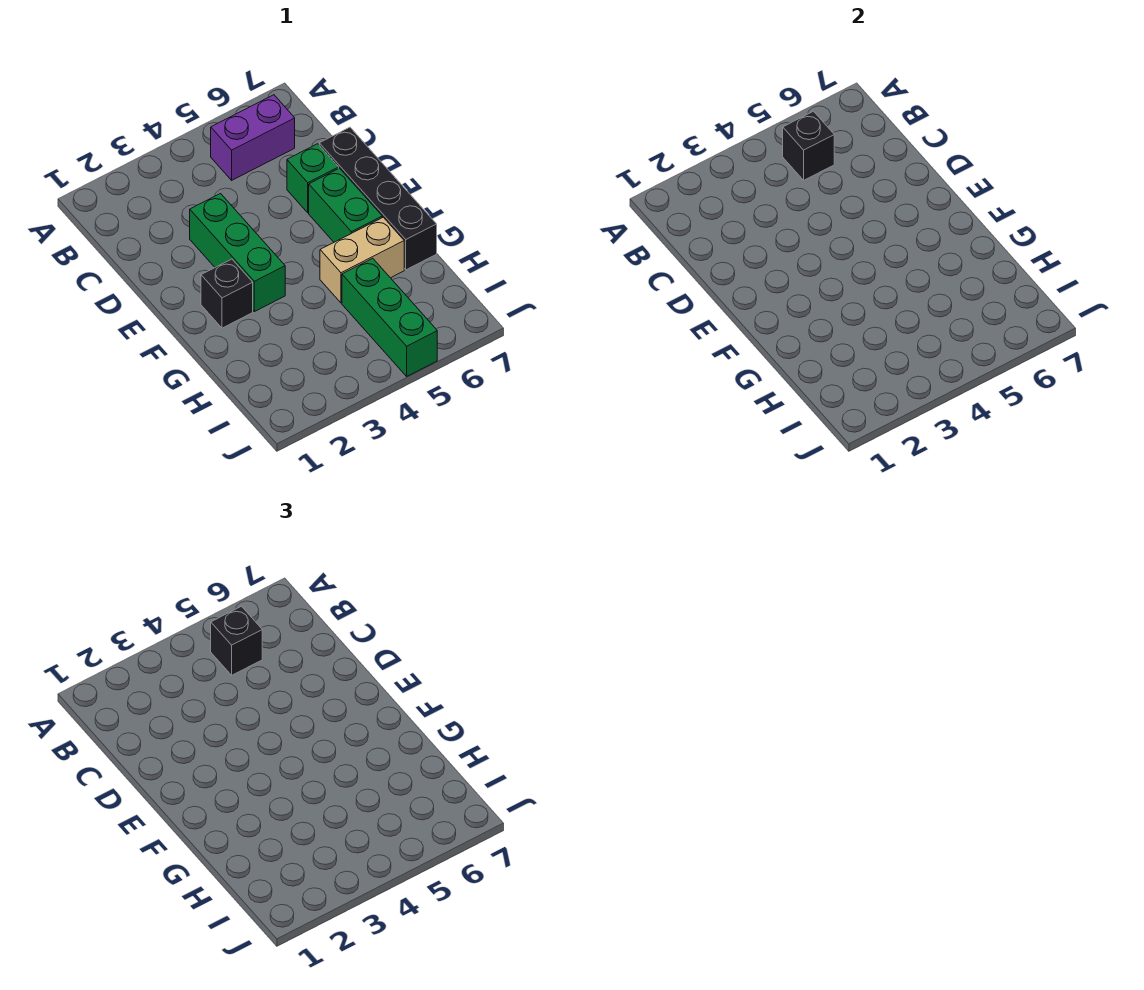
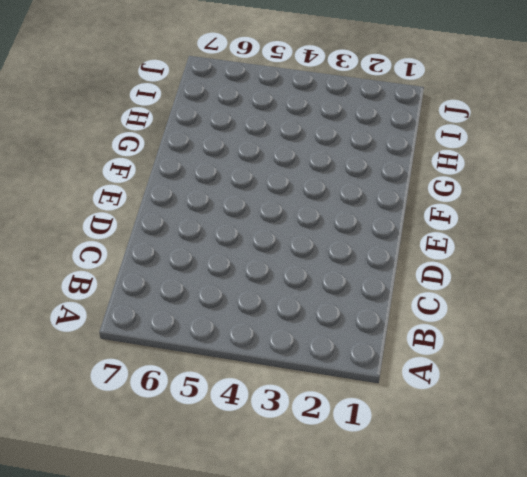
none -> purple 1x2 brick [211,95,295,180]
none -> green 1x3 brick [190,194,285,312]

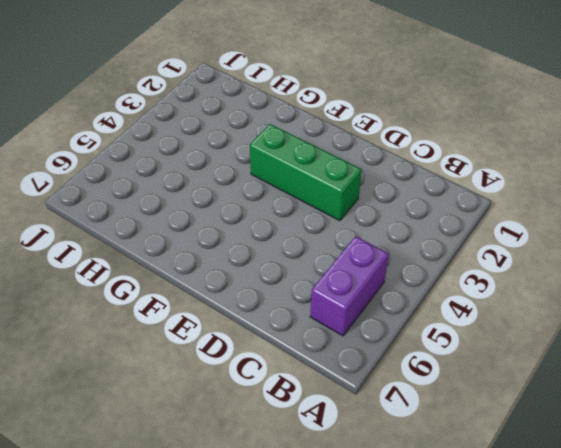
none -> green 1x1 brick [287,144,339,213]
none -> black 1x4 brick [319,127,437,270]

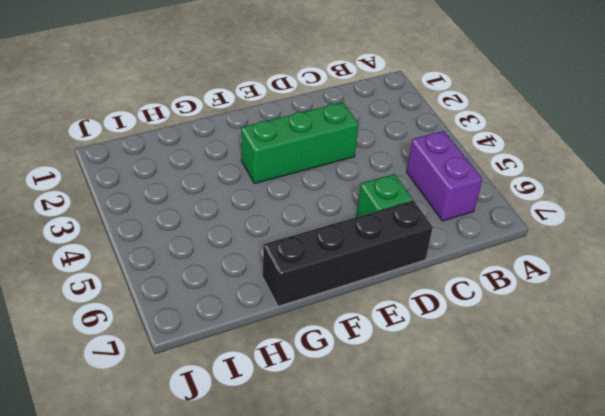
none -> green 1x2 brick [309,168,382,242]
none -> black 1x1 brick [201,259,253,328]

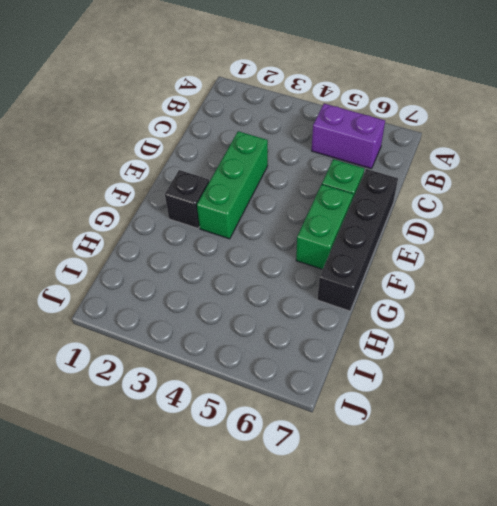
none -> tan 1x2 brick [320,217,404,303]
none -> green 1x3 brick [342,258,437,376]

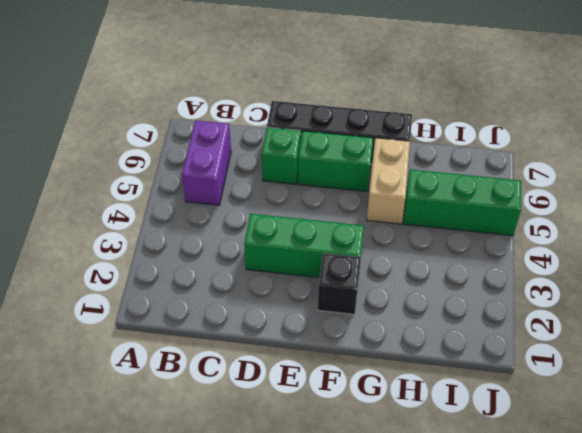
none -> black 1x1 brick [783,111,834,180]
none -> black 1x1 brick [211,606,262,675]

